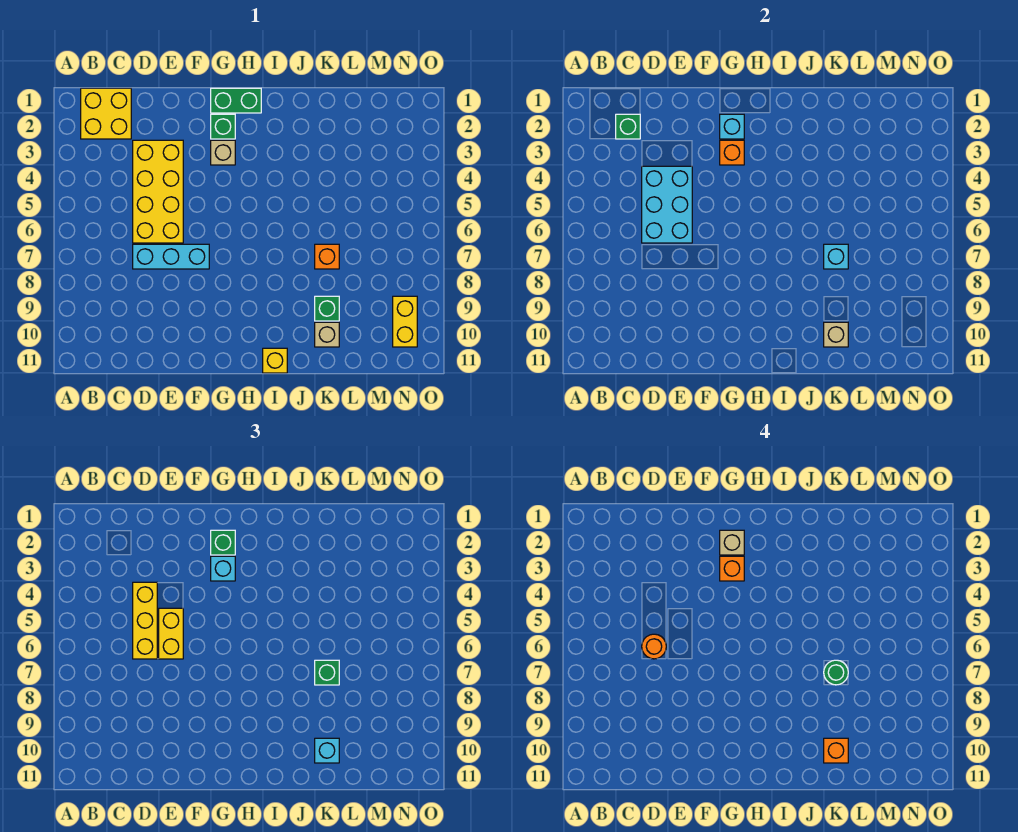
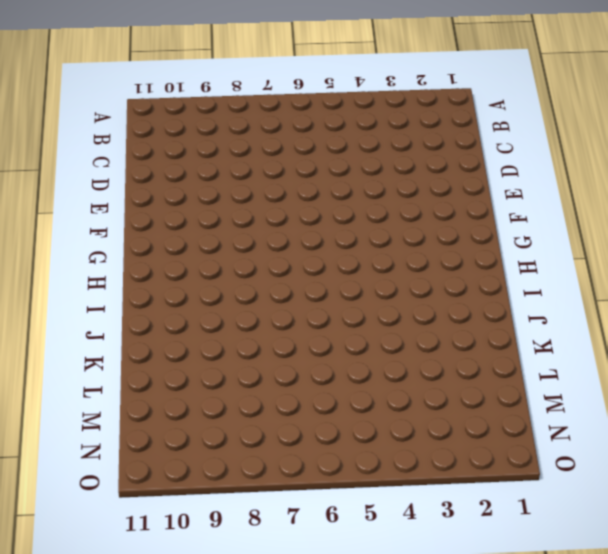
none -> yellow 2x2 brick [81,88,131,139]
none -> yellow 2x4 brick [133,140,183,243]
none -> cyan 1x3 brick [133,244,209,269]

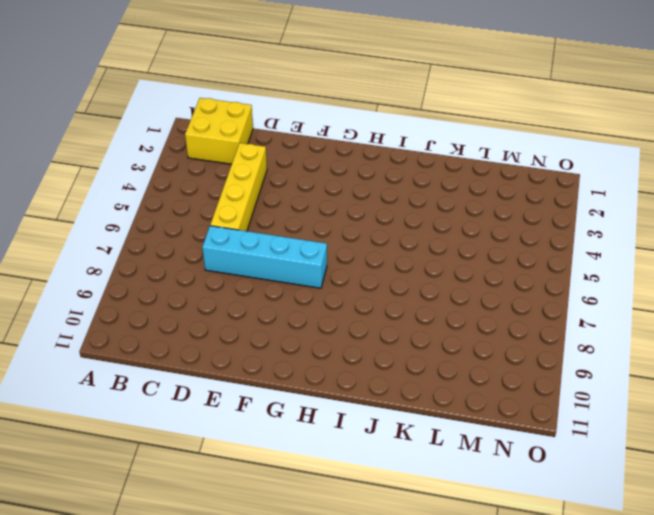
yellow 1x4 brick [210,143,267,231] -> yellow 2x4 brick [133,140,183,243]
cyan 1x4 brick [202,226,327,288] -> cyan 1x3 brick [133,244,209,269]
none -> green 1x2 brick [211,88,261,113]
none -> green 1x1 brick [211,114,235,139]
none -> tan 1x1 brick [211,140,235,165]

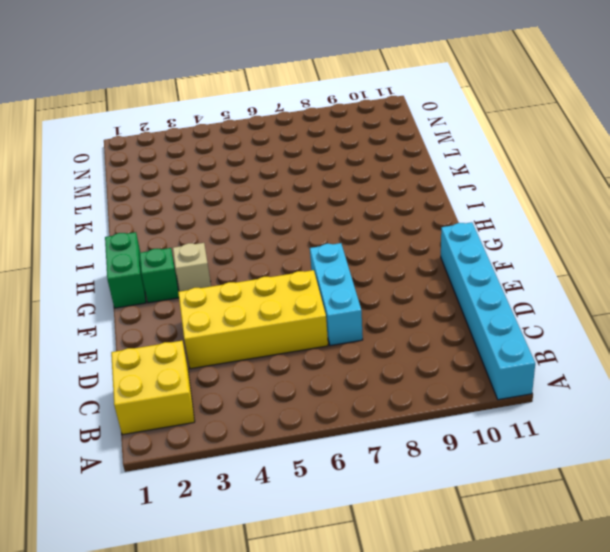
cyan 1x6 brick [441,222,535,400] -> none
none -> yellow 1x1 brick [263,348,287,373]
none -> orange 1x1 brick [315,244,339,269]
none -> green 1x1 brick [315,296,339,321]

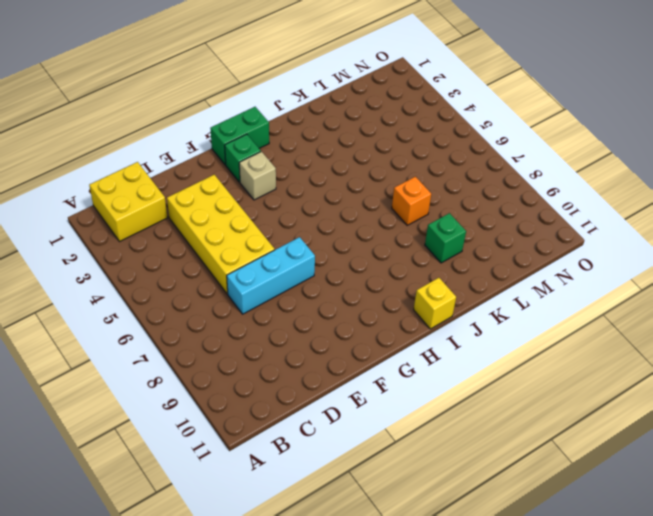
none -> tan 1x1 brick [315,322,339,347]
none -> yellow 1x2 brick [393,296,417,347]
none -> green 1x1 brick [616,114,640,139]

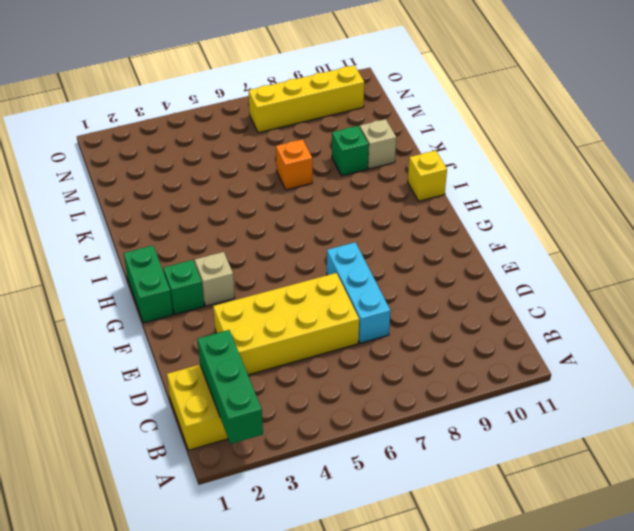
green 1x3 brick [198,330,263,444] -> green 1x1 brick [616,114,640,139]
yellow 1x4 brick [249,65,364,133] -> yellow 1x2 brick [393,296,417,347]
none -> cyan 2x3 brick [642,166,692,243]
none -> cyan 1x1 brick [720,114,744,139]
none -> orange 1x1 brick [720,140,744,165]

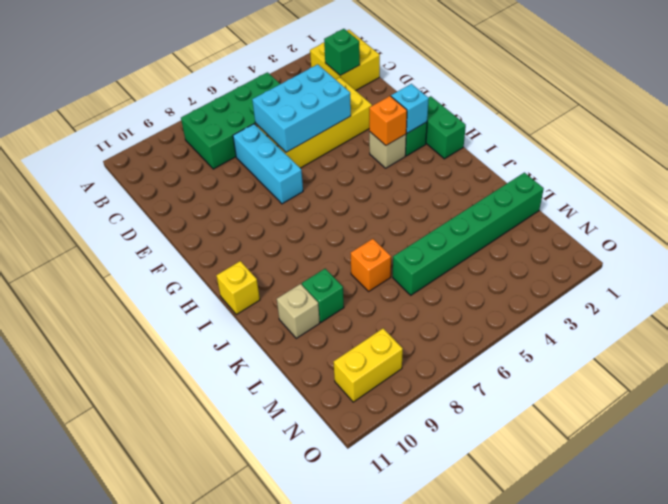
green 2x4 brick [181,72,280,169] -> none
green 1x6 brick [393,173,544,295] -> none
none -> cyan 1x1 brick [824,244,848,269]
none -> tan 1x1 brick [824,322,848,347]
none -> yellow 1x3 brick [133,582,157,659]

